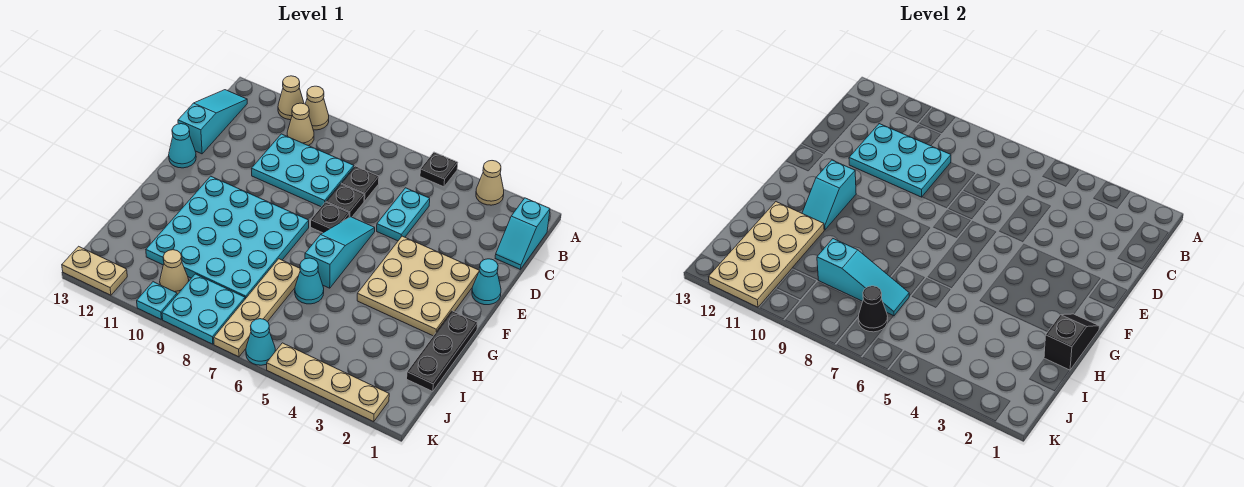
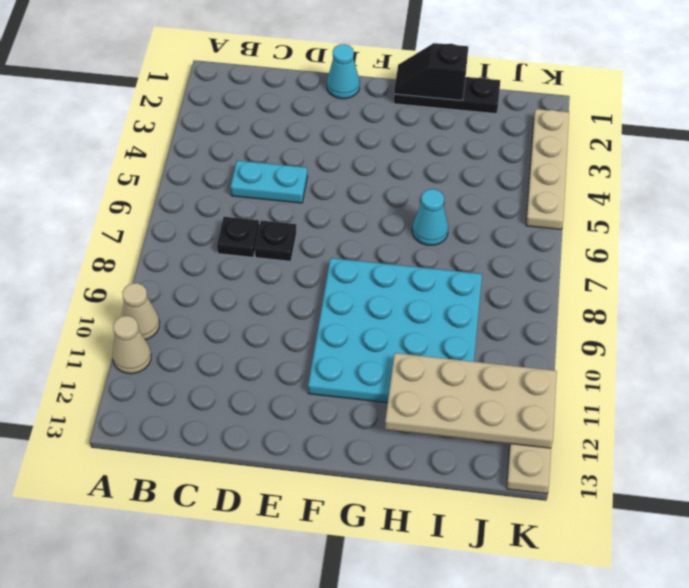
none -> tan 1x1 cone [476,161,504,205]
none -> black 1x1 plate [420,152,458,187]
none -> cyan 1x2 slope [495,198,550,269]
none -> tan 1x1 cone [287,103,314,146]

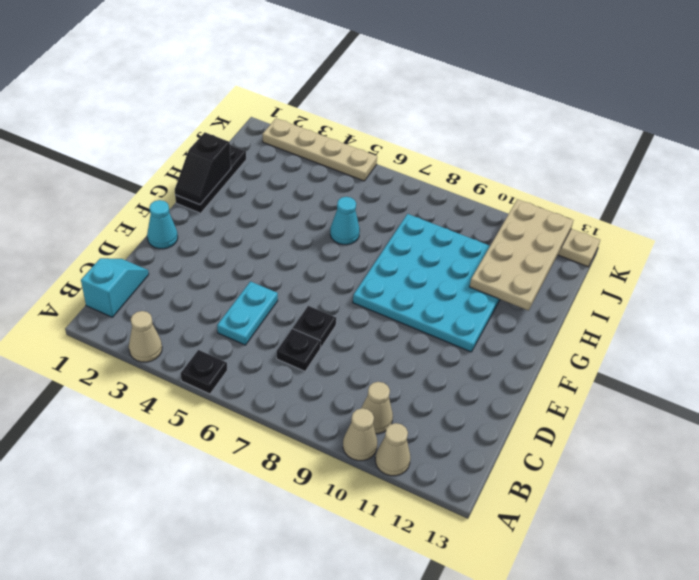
none -> cyan 1x3 slope [178,90,247,154]
none -> cyan 2x3 plate [251,134,354,207]
none -> tan 3x3 plate [357,236,479,336]
none -> cyan 1x3 slope [305,217,375,288]

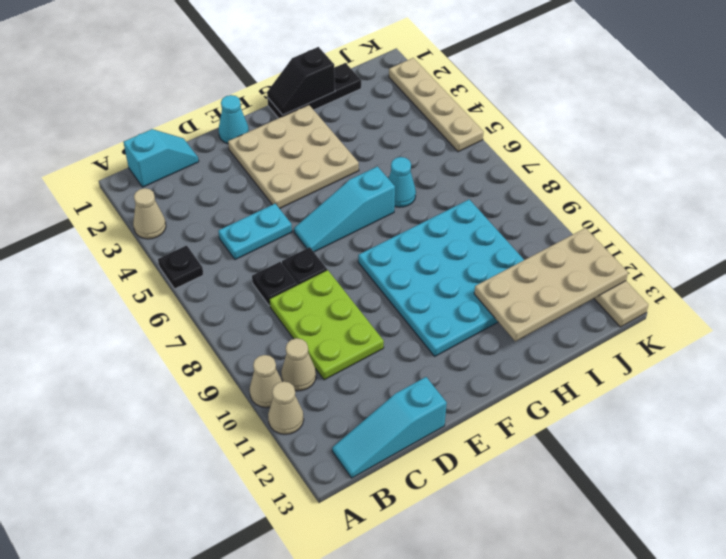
lime 2x3 plate [269,270,384,380] -> cyan 2x3 plate [251,134,354,207]
none -> black 1x1 plate [311,202,349,233]
none -> cyan 1x1 cone [169,124,196,168]
none -> tan 1x4 plate [214,259,300,357]
none -> cyan 2x2 plate [162,274,245,344]

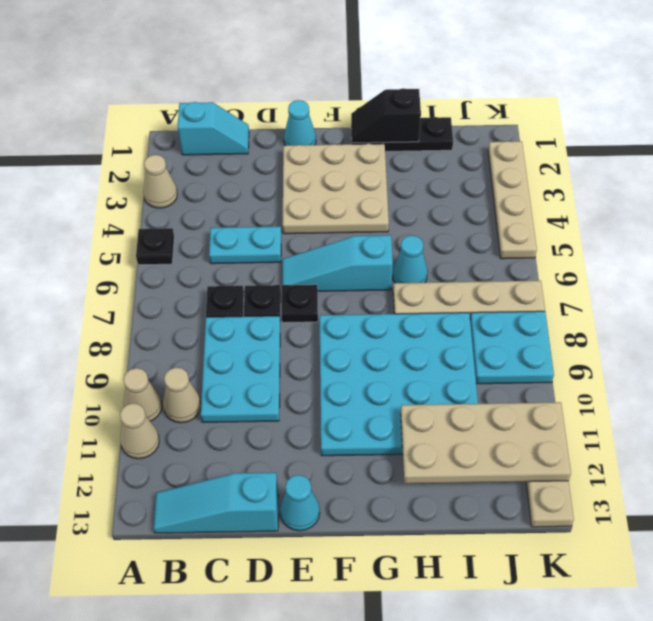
none -> tan 1x1 cone [160,250,189,294]
none -> cyan 1x1 cone [246,319,275,365]
none -> cyan 1x1 plate [137,282,177,319]
none -> cyan 2x3 plate [849,124,951,197]

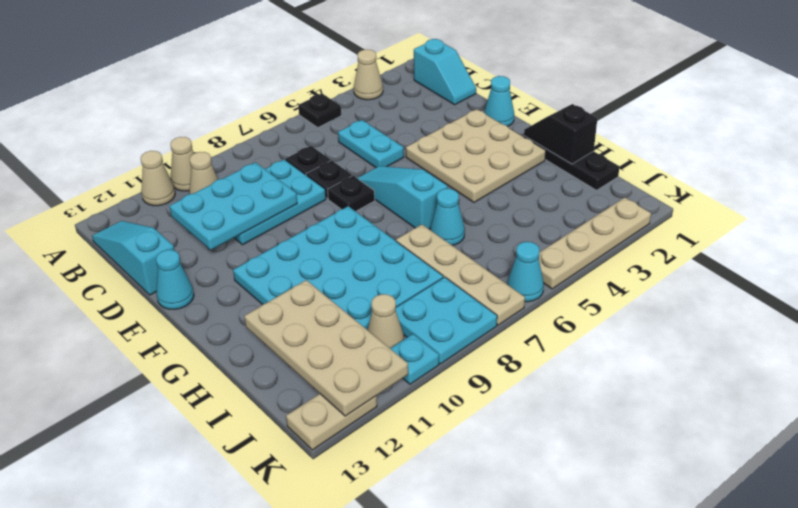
none -> cyan 1x2 slope [802,160,856,230]
none -> cyan 1x3 slope [817,239,909,316]
none -> black 1x1 cone [858,286,888,332]

